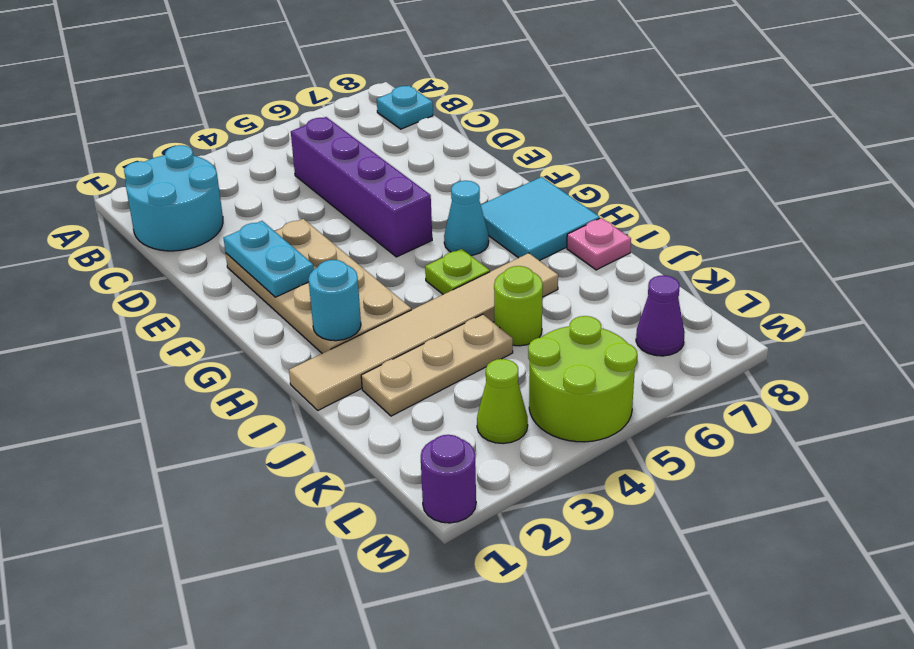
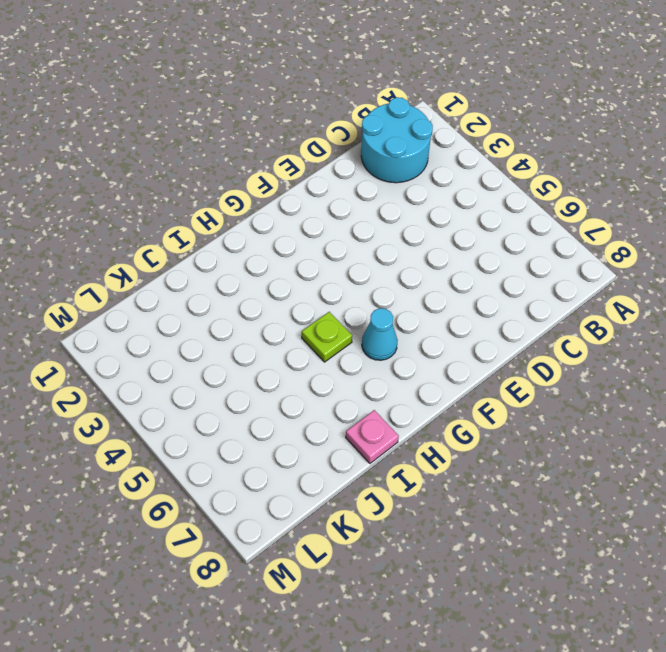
none -> cyan 1x1 plate [377,86,433,129]
none -> purple 1x4 brick [291,117,432,257]
none -> tan 2x4 plate [226,219,411,353]

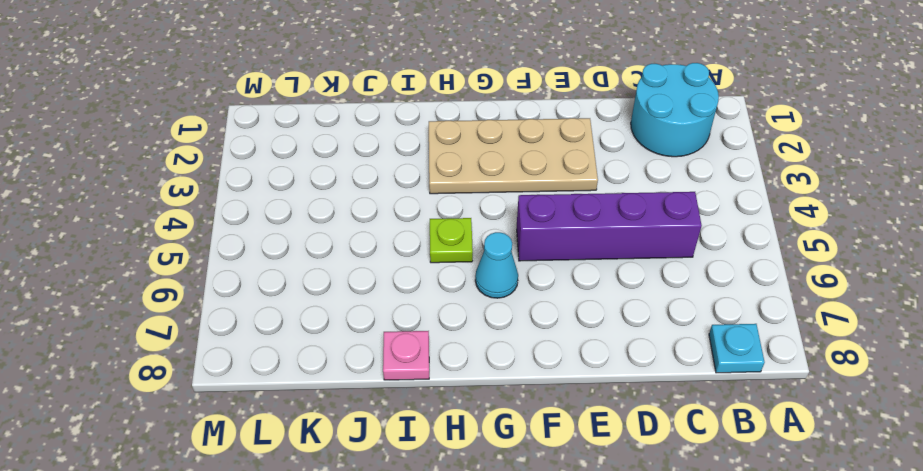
none -> cyan 2x2 tile [481,177,600,261]
none -> tan 1x6 tile [289,253,558,410]
none -> tan 1x3 plate [361,314,513,416]

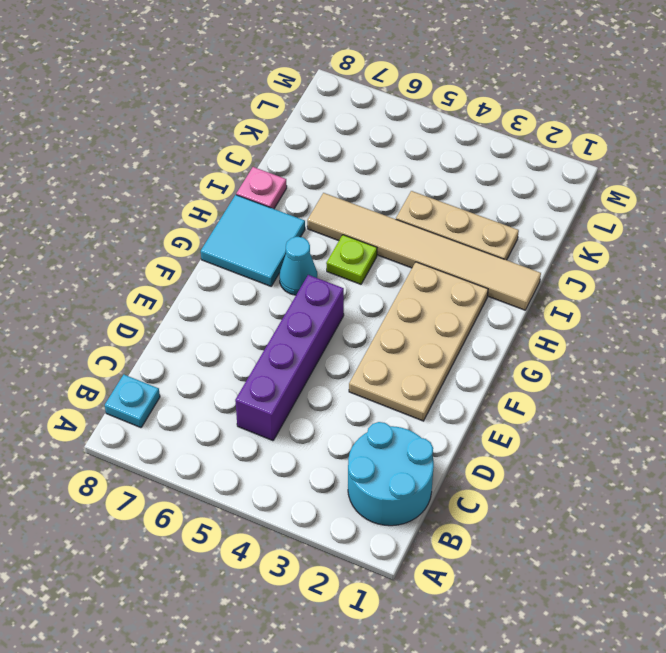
none -> lime 1x1 round brick [494,266,543,346]
none -> lime 1x1 cone [477,359,528,444]
none -> lime 2x2 round brick [528,316,637,442]

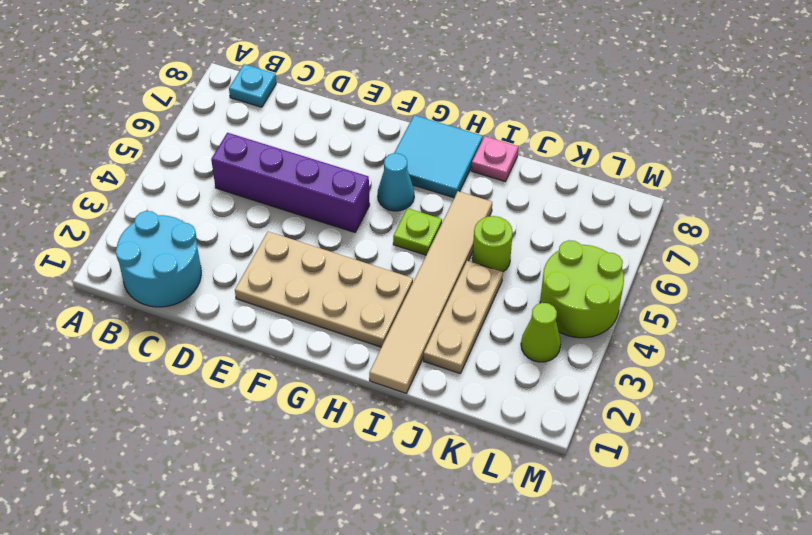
none -> purple 1x1 cone [636,275,685,356]
none -> purple 1x1 round brick [421,435,476,523]
none -> cyan 1x2 plate [224,221,314,297]

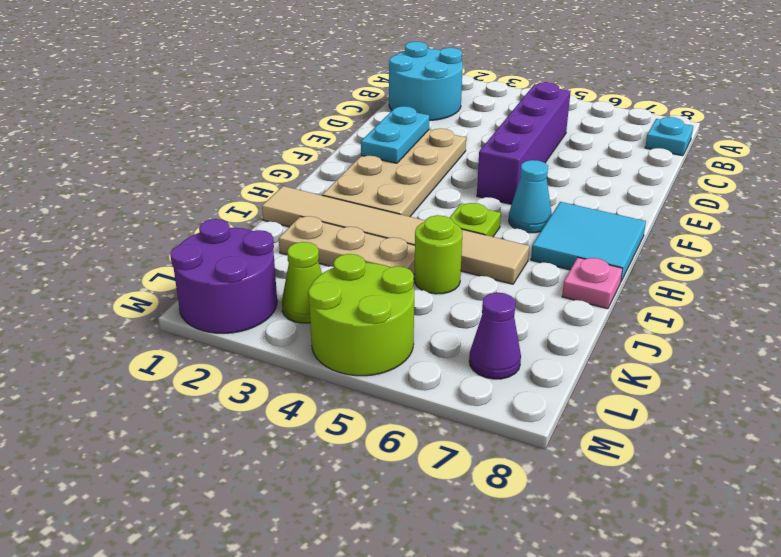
purple 2x2 round brick [170,219,277,333] -> purple 1x1 round brick [421,435,476,523]
none -> cyan 1x1 round brick [308,260,361,341]

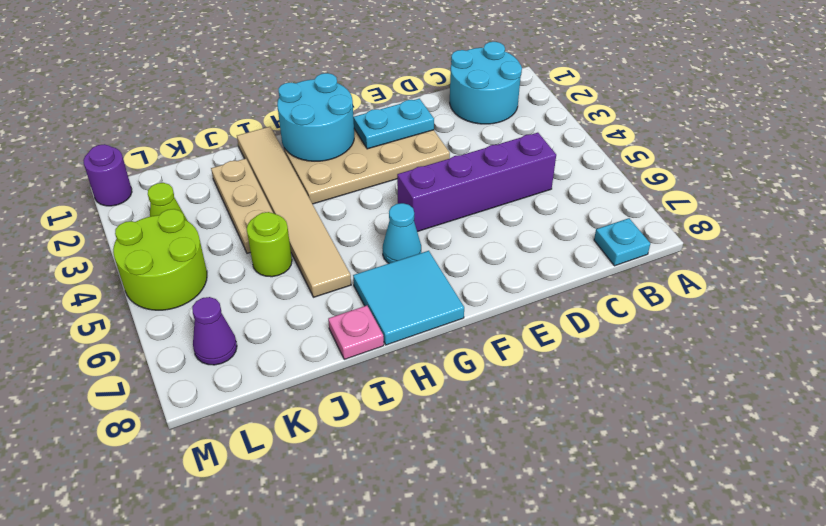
cyan 2x2 round brick [277,73,354,161] -> cyan 1x1 round brick [308,260,361,341]
none -> lime 1x1 plate [425,249,490,294]

